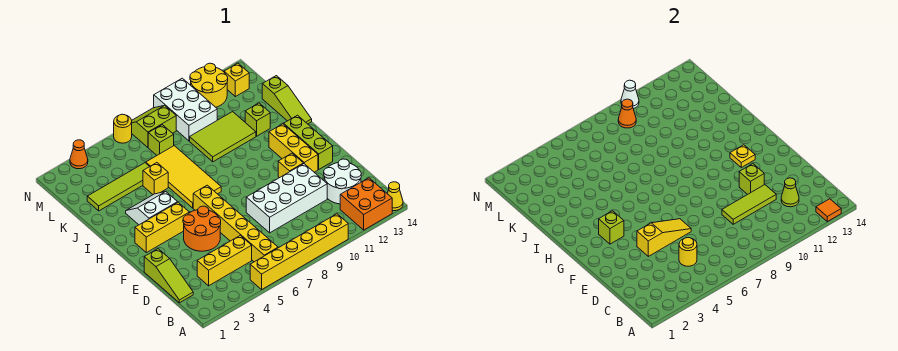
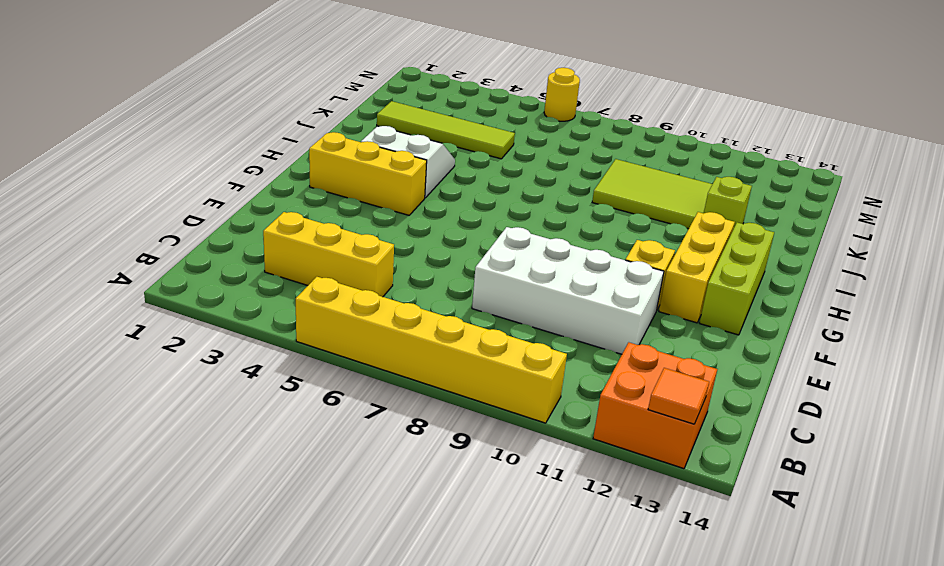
none -> yellow 1x1 cone [387,182,403,211]
none -> yellow 1x6 brick [193,185,278,262]
none -> lime 1x3 slope [144,249,193,303]
none -> white 2x2 round brick [324,159,361,204]

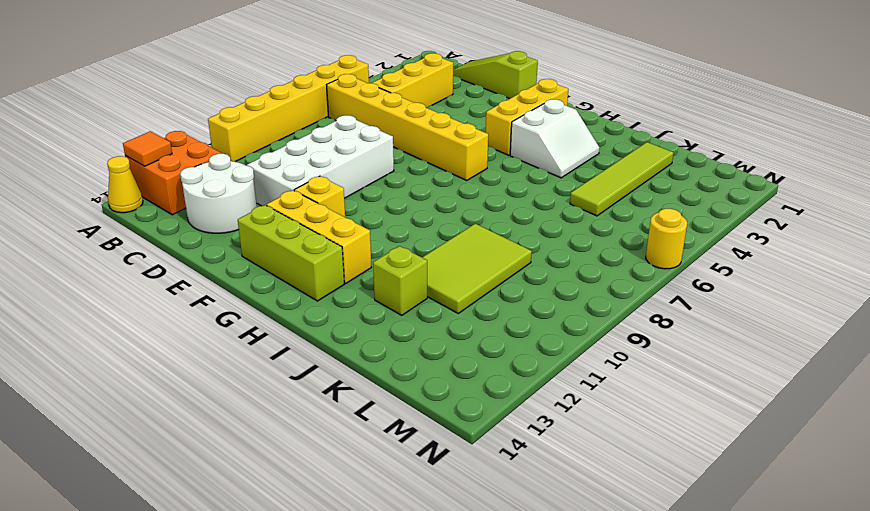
none -> orange 2x2 round brick [183,206,221,251]
none -> yellow 2x4 tile [146,146,221,208]
none -> lime 1x3 slope [262,76,312,124]
none -> yellow 1x1 brick [143,163,168,195]

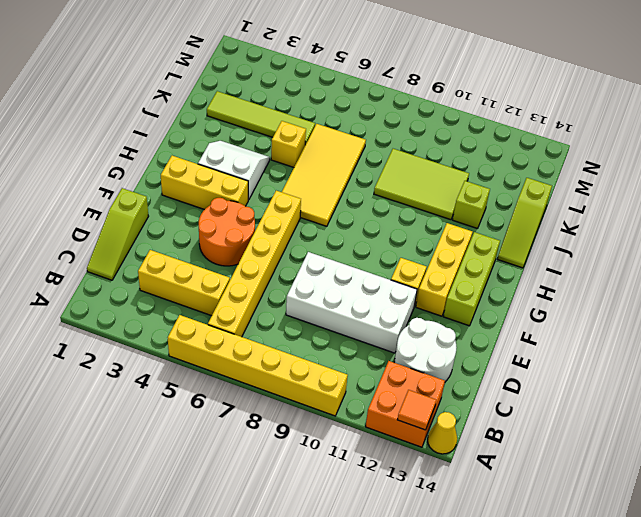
none -> lime 1x1 brick [148,125,174,155]
none -> white 2x3 brick [154,78,217,141]
none -> lime 2x2 slope [132,105,176,147]
none -> yellow 2x2 round brick [190,63,228,107]

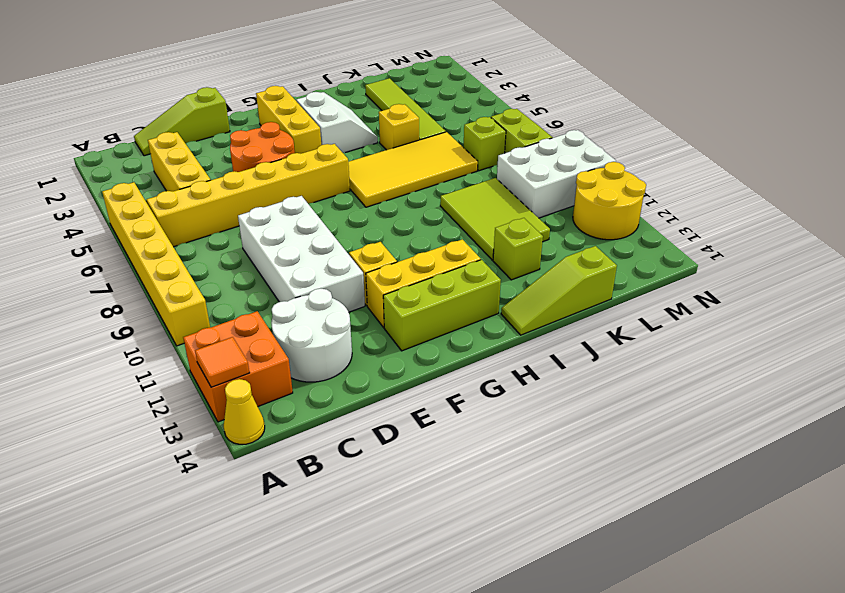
none -> yellow 1x1 brick [224,63,249,97]
none -> orange 1x1 cone [70,140,88,169]
none -> yellow 1x1 round brick [114,114,132,143]
none -> yellow 1x1 round brick [679,238,697,266]

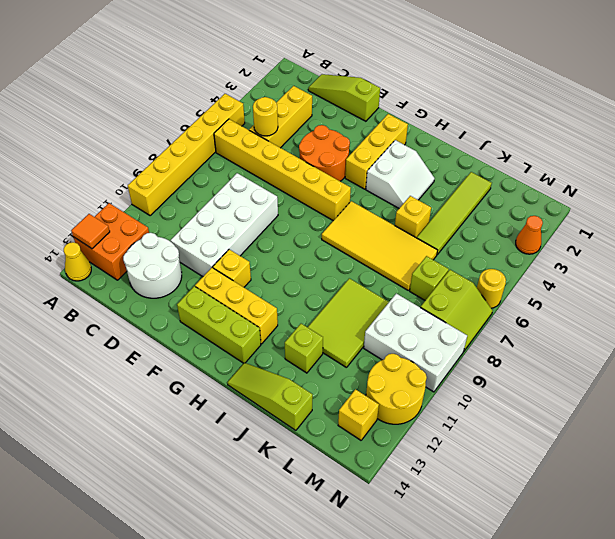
none -> lime 1x1 cone [781,178,799,207]
none -> lime 1x3 tile [722,185,776,224]
none -> yellow 1x3 slope [637,219,691,256]
none -> lime 1x1 brick [739,164,764,195]

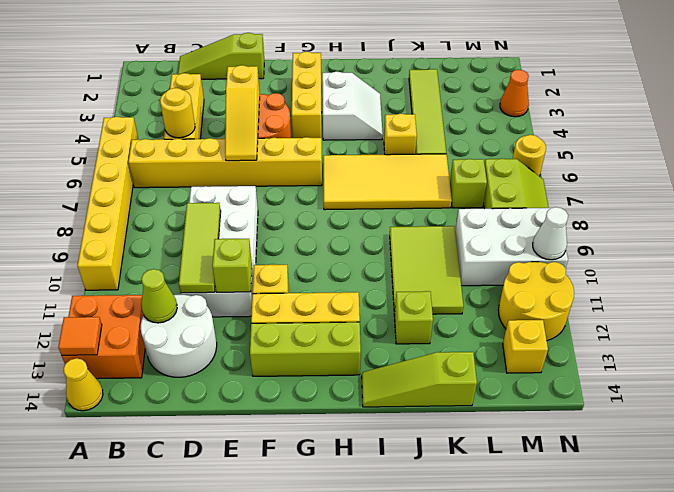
none -> lime 1x1 brick [599,211,624,244]
none -> yellow 1x1 plate [730,145,755,167]
none -> orange 1x1 cone [618,99,636,128]

